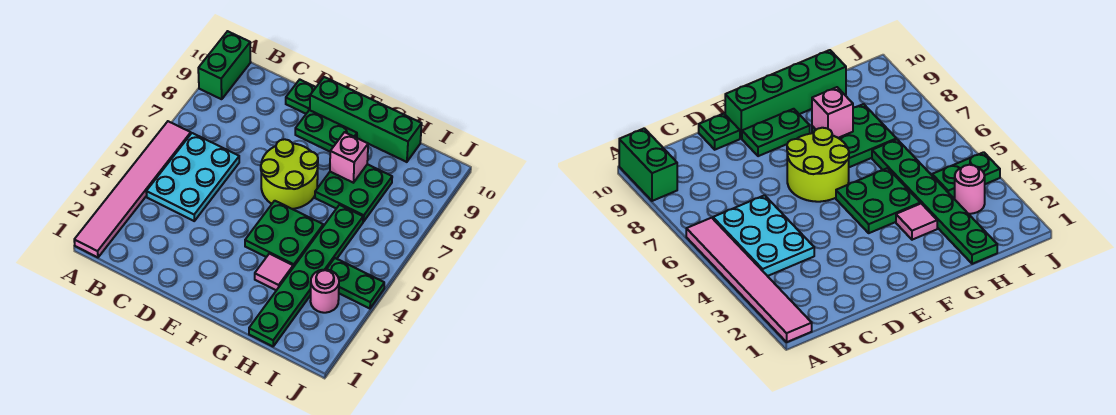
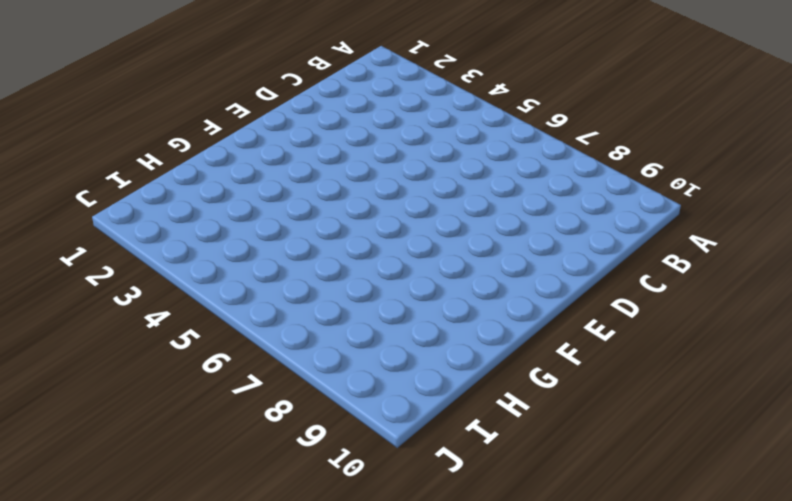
none -> pink 1x6 tile [74,121,191,257]
none -> green 1x2 brick [198,31,251,99]
none -> cyan 2x3 plate [146,133,239,221]

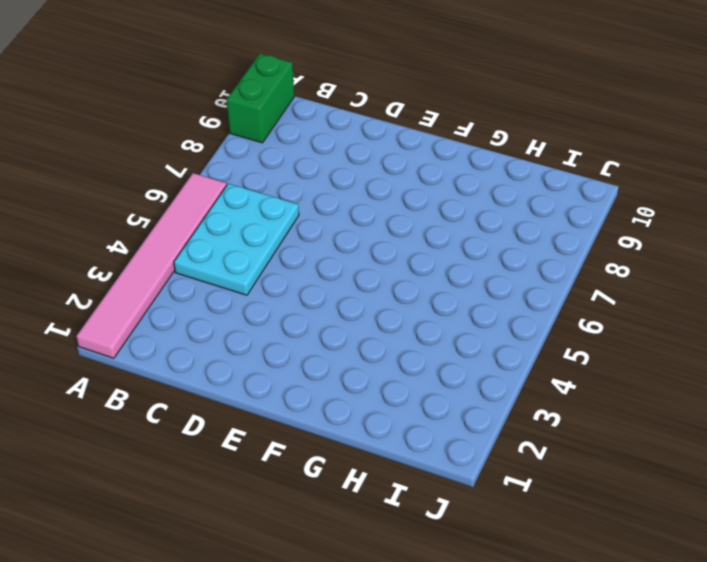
none -> green 1x1 plate [286,80,316,114]
none -> lime 2x2 round brick [261,139,318,209]
none -> green 1x2 plate [295,110,357,151]

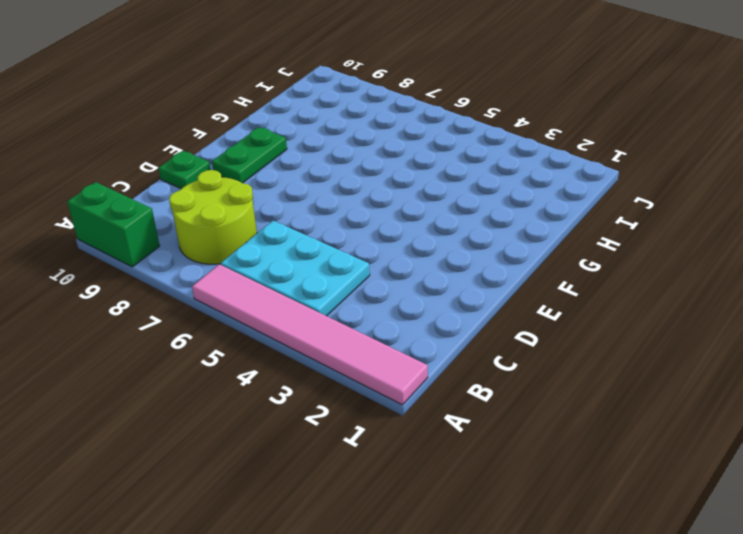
lime 2x2 round brick [169,170,257,264] -> lime 2x2 round brick moved to [261,139,318,209]
none -> green 1x4 brick [310,77,422,162]
none -> green 2x2 plate [245,201,323,267]
none -> pink 1x1 tile [255,254,293,290]

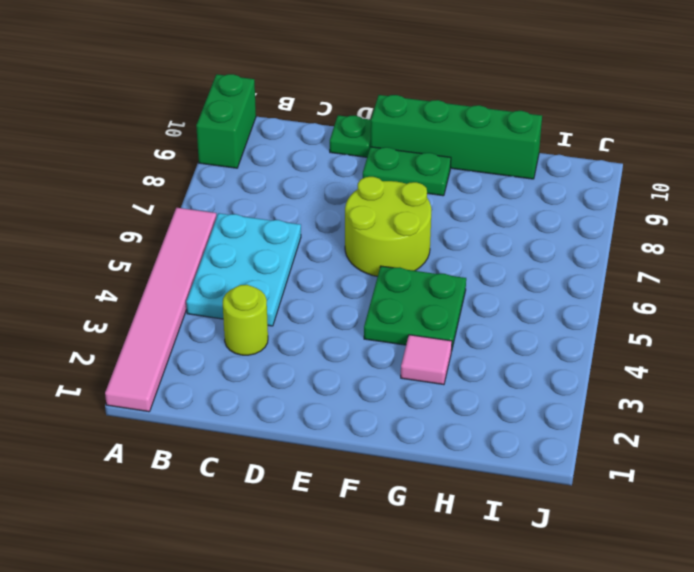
lime 1x1 round brick [223,285,268,355] -> none
none -> green 2x2 plate [315,164,392,222]
none -> green 1x6 plate [249,205,363,346]
none -> pink 1x1 round brick [310,270,339,313]

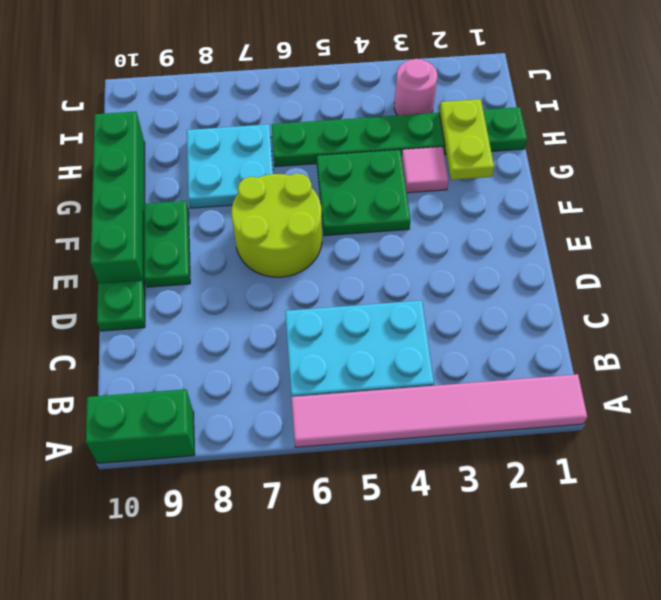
lime 1x2 plate [439,99,494,180] -> none
cyan 2x2 plate [187,124,273,208] -> green 2x2 plate [315,164,392,222]
none -> green 1x2 plate [326,258,384,309]
none -> pink 1x1 brick [330,132,368,183]

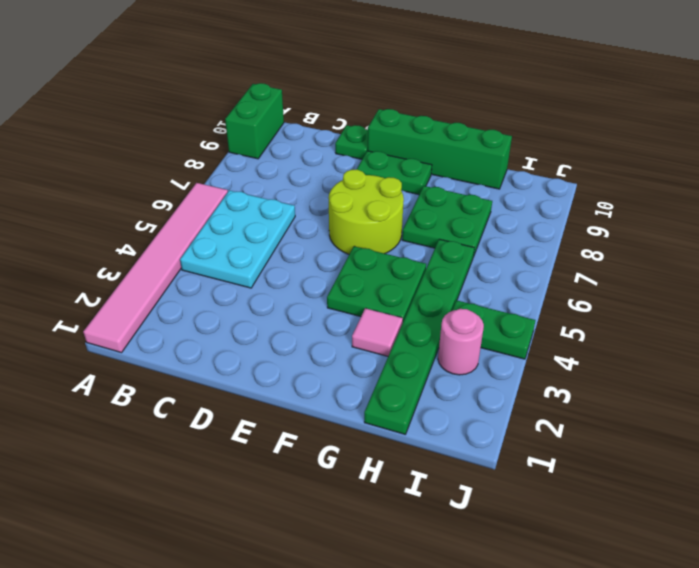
none -> pink 1x1 brick [330,132,368,183]

